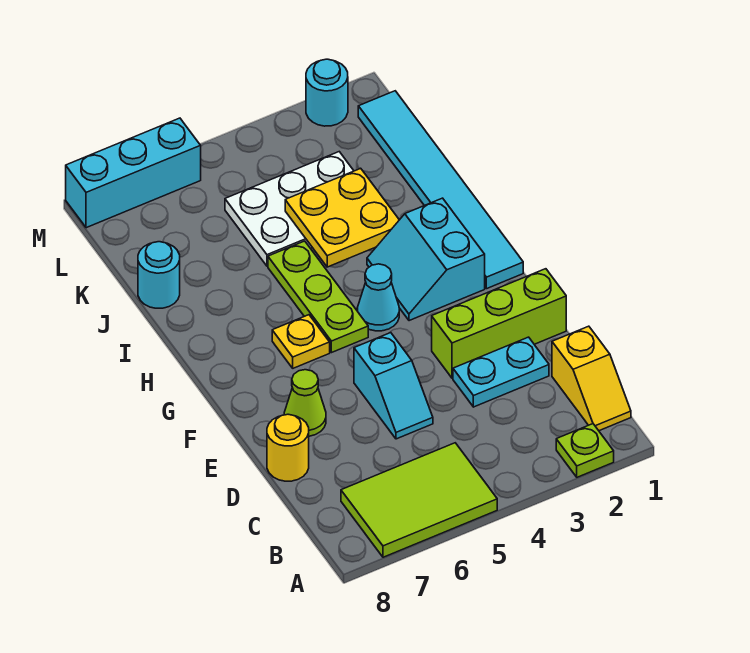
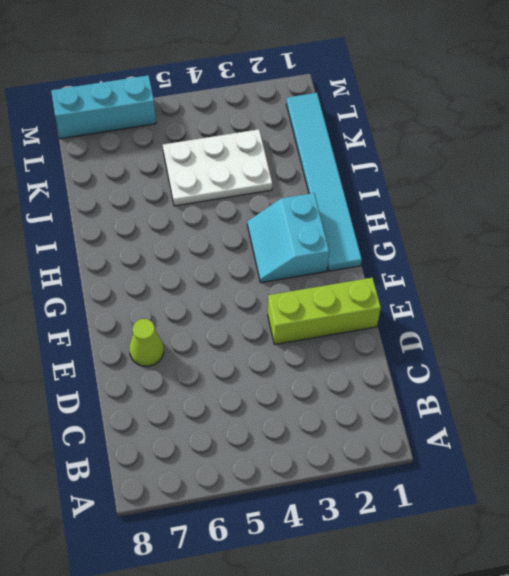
none -> lime 1x1 plate [556,424,614,477]
none -> lime 2x3 tile [341,443,497,557]
none -> yellow 1x2 slope [552,326,631,431]

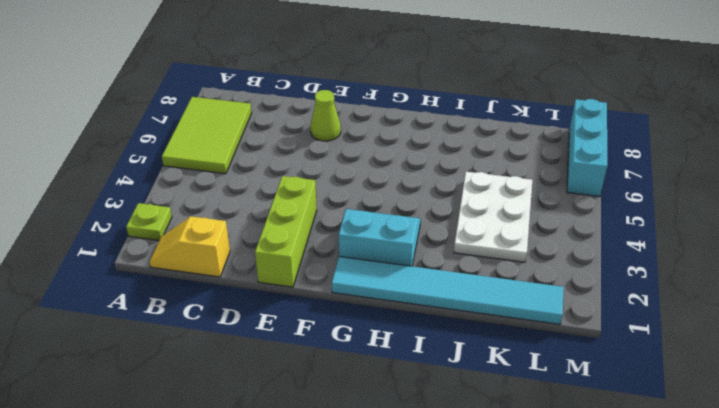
none -> cyan 1x2 plate [453,337,549,407]
none -> cyan 1x2 slope [354,333,433,439]
none -> yellow 1x1 round brick [267,414,309,481]

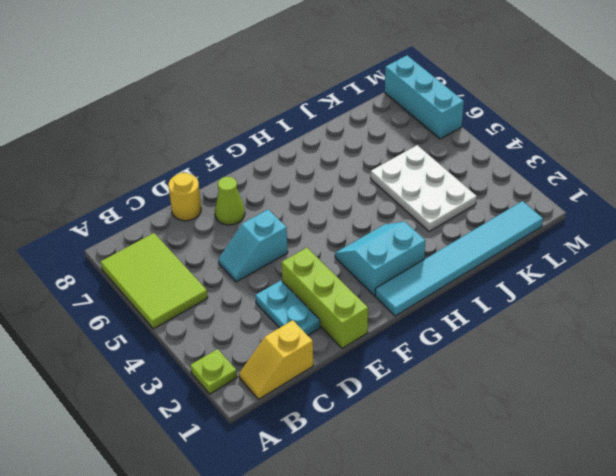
none -> cyan 1x1 cone [357,264,399,331]
none -> lime 1x3 plate [268,241,368,353]
none -> yellow 1x1 plate [272,315,330,368]

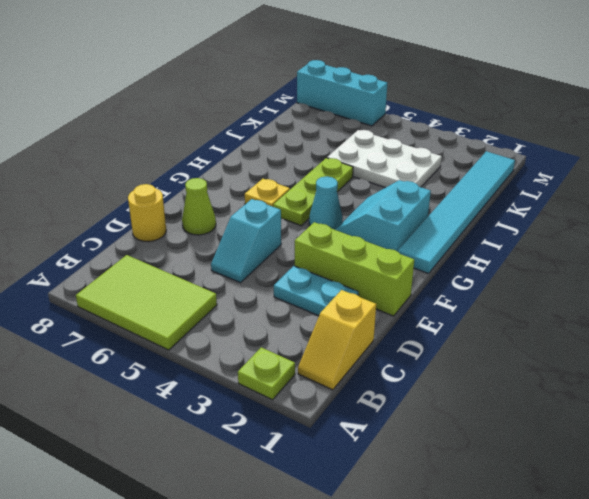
none -> cyan 1x1 round brick [138,242,180,308]
none -> cyan 1x1 round brick [306,59,348,126]
none -> yellow 2x2 plate [285,168,399,267]

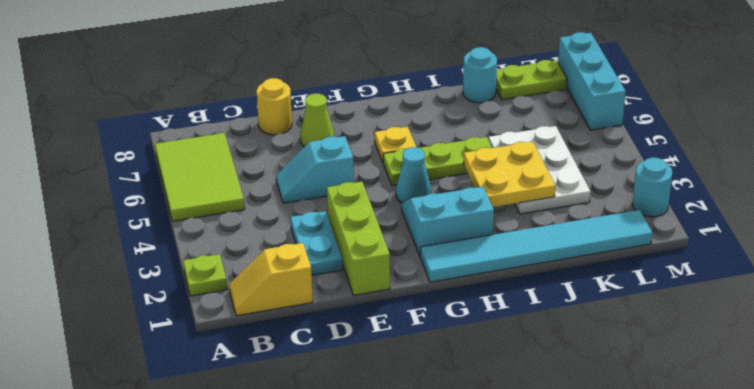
lime 1x2 plate [496,60,567,100] -> none

